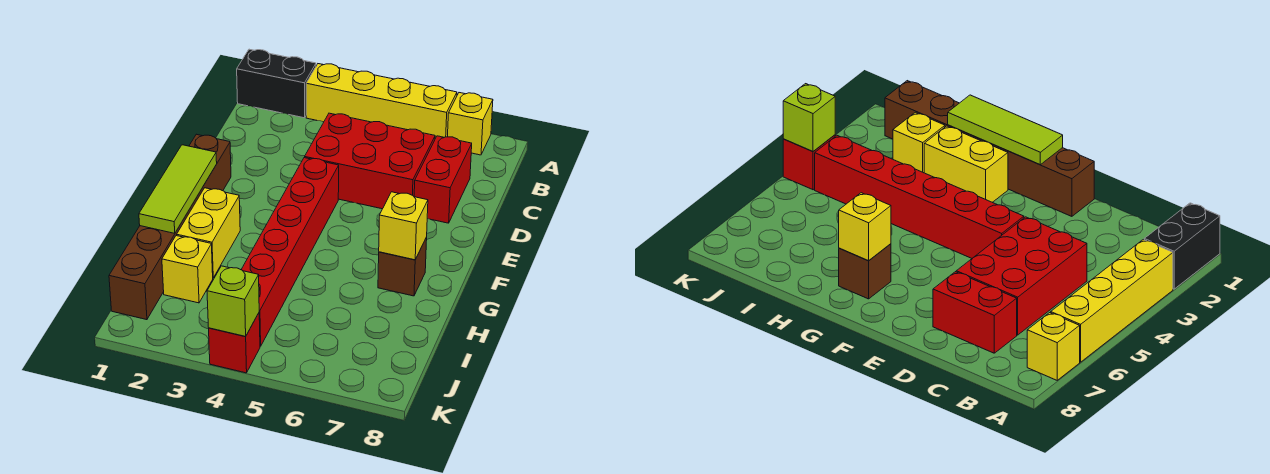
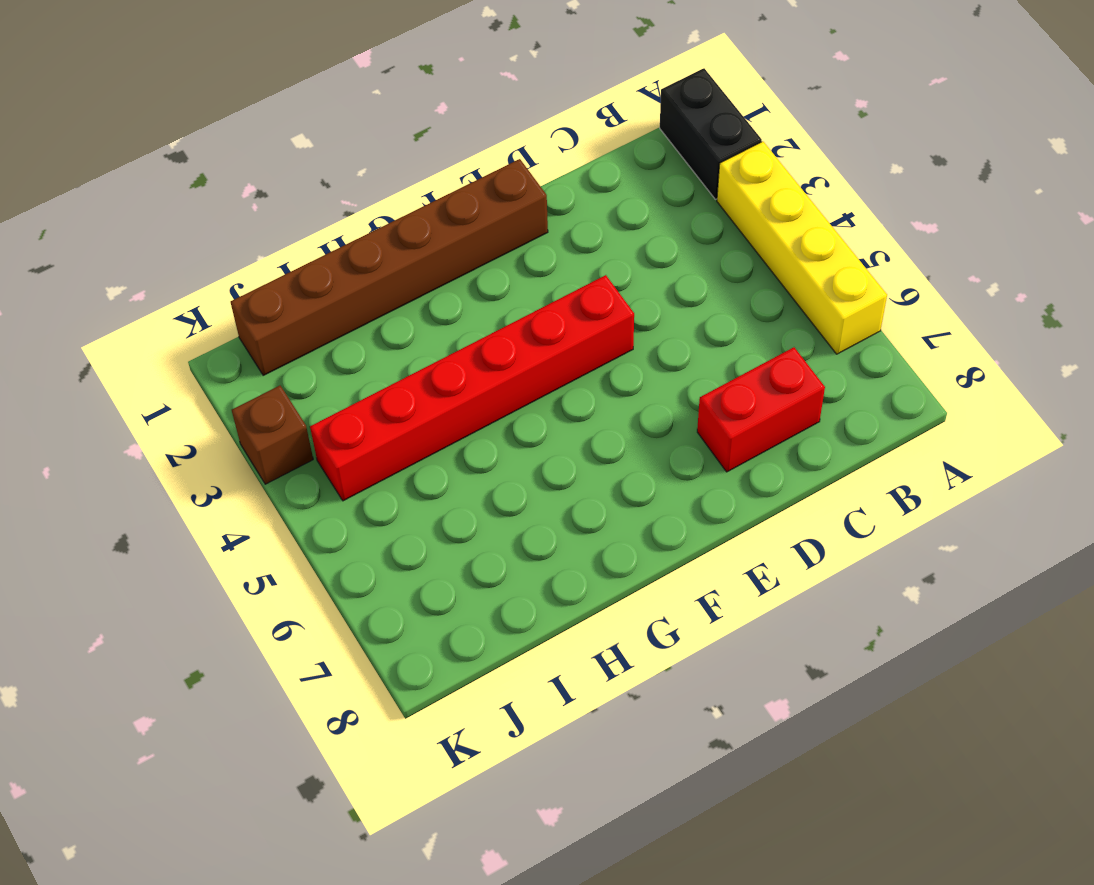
brown 1x1 brick [232,386,313,484] -> brown 1x1 brick moved to [378,237,427,296]
none -> yellow 1x1 brick [448,93,493,155]
none -> red 2x3 brick [305,113,435,209]
none -> yellow 1x2 brick [177,188,240,278]

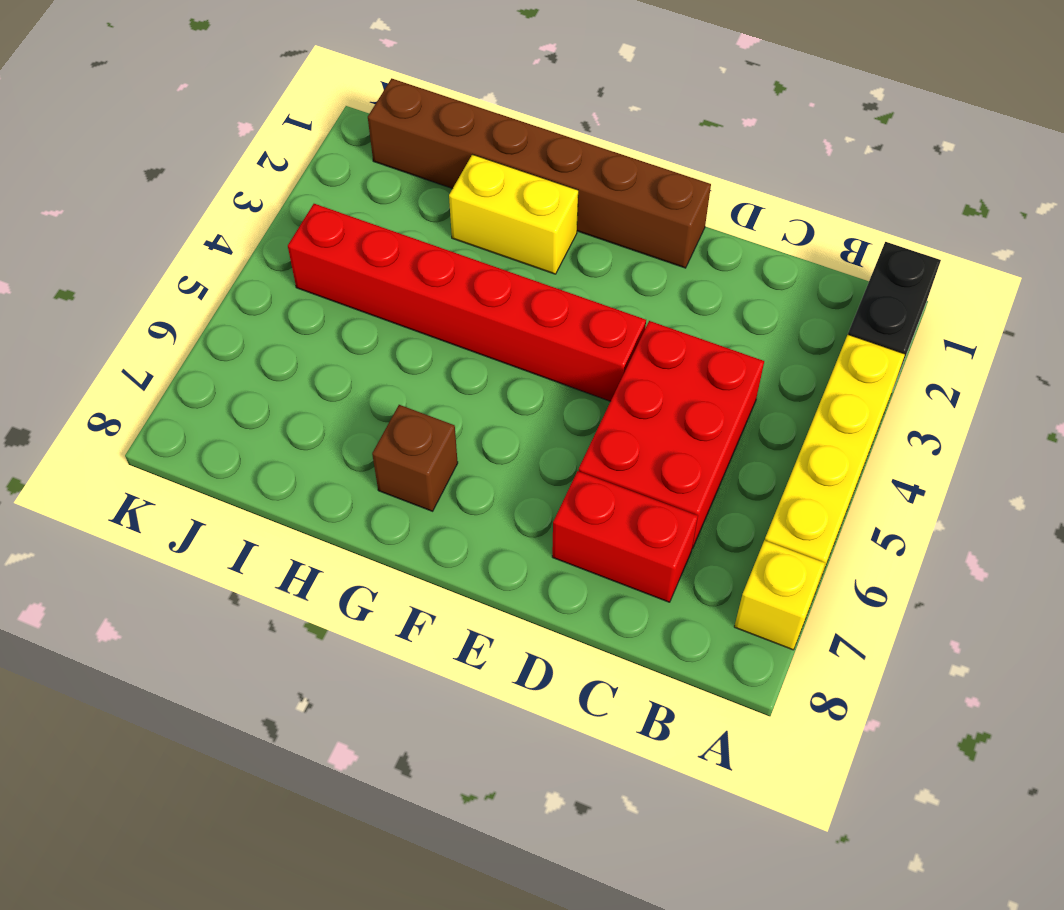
none -> yellow 1x1 brick [162,236,213,303]
none -> red 1x1 brick [209,313,260,373]
none -> lime 1x3 tile [139,145,217,233]

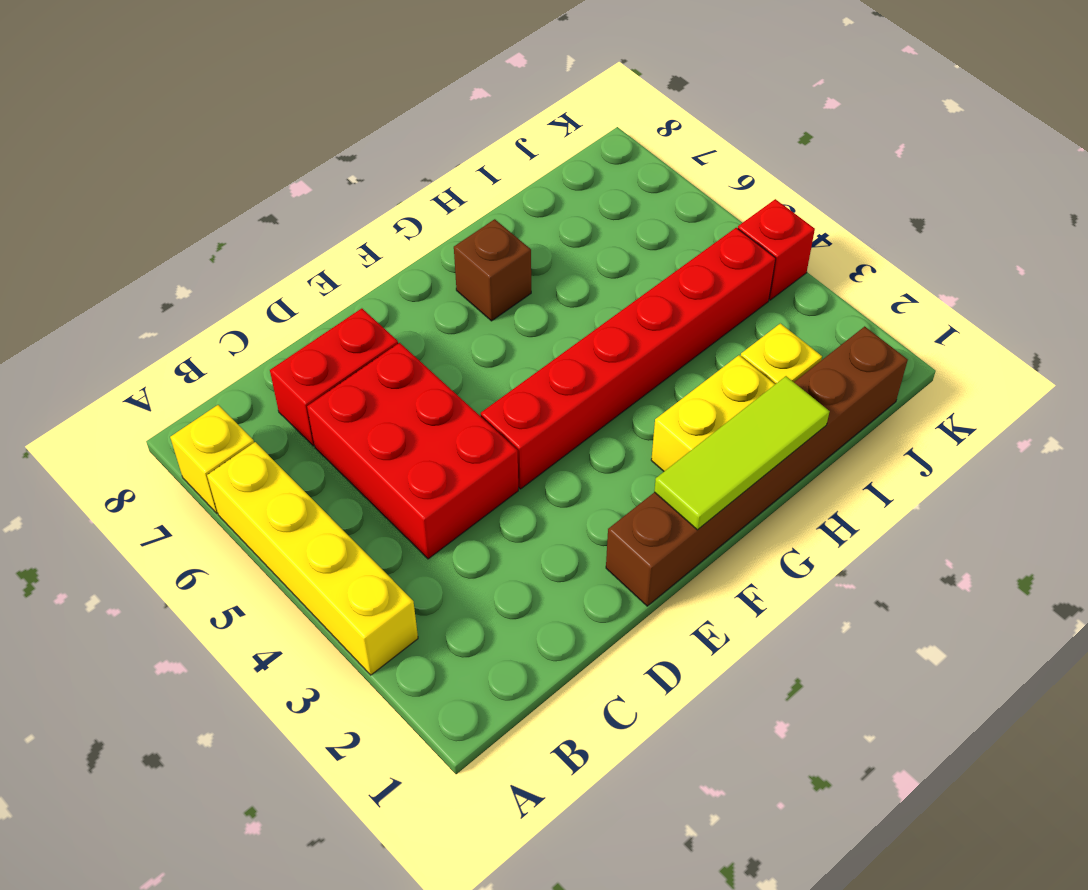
none -> black 1x2 brick [237,49,316,118]
none -> yellow 1x1 brick [379,192,428,260]
none -> lime 1x1 brick [207,266,259,337]

